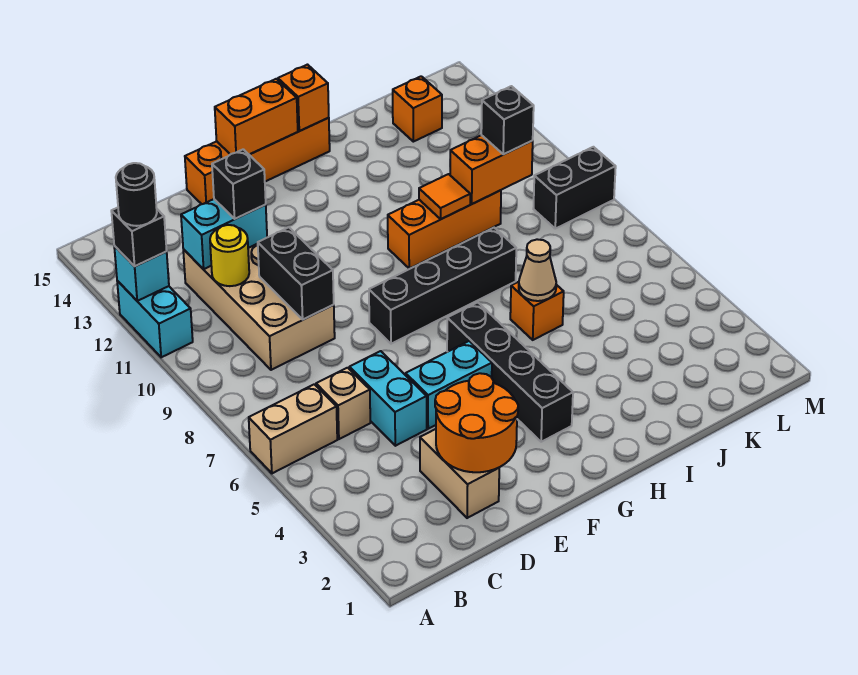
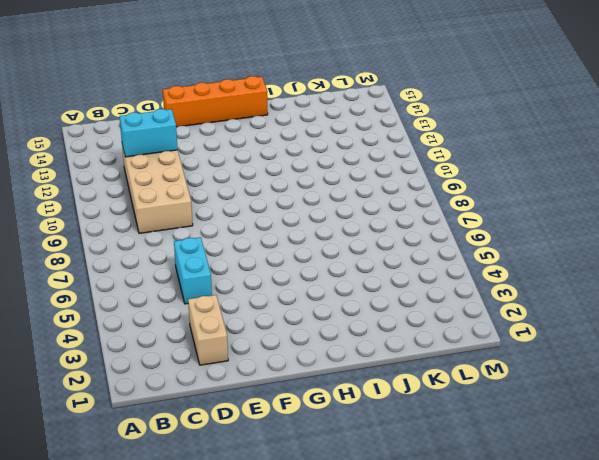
none -> tan 1x2 brick [249,384,337,473]
none -> cyan 1x2 brick [117,281,193,357]
none -> tan 1x1 brick [316,368,370,439]

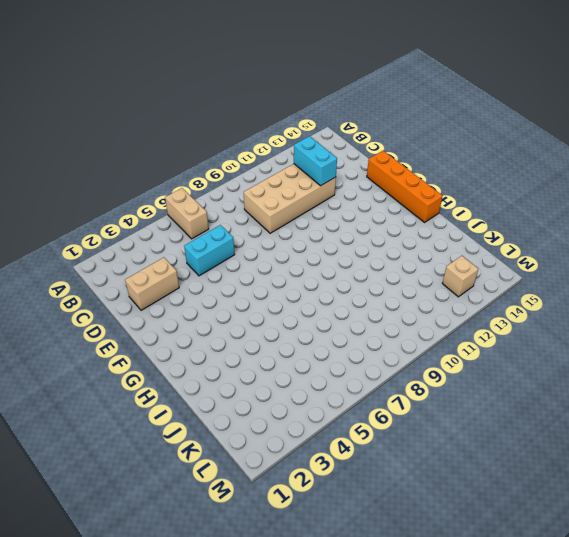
tan 1x1 brick [442,256,478,297] -> tan 1x1 brick moved to [316,368,370,439]
none -> cyan 1x2 brick [117,281,193,357]
none -> cyan 1x2 brick [406,341,492,429]
none -> black 1x4 brick [369,228,516,344]

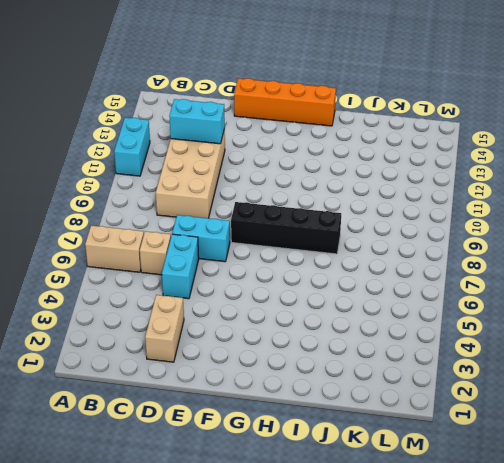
cyan 1x2 brick [172,215,230,262] -> cyan 1x2 brick moved to [406,341,492,429]
none -> black 1x4 brick [447,302,573,442]
none -> orange 1x3 brick [388,190,501,268]
none -> orange 1x1 brick [510,282,564,340]

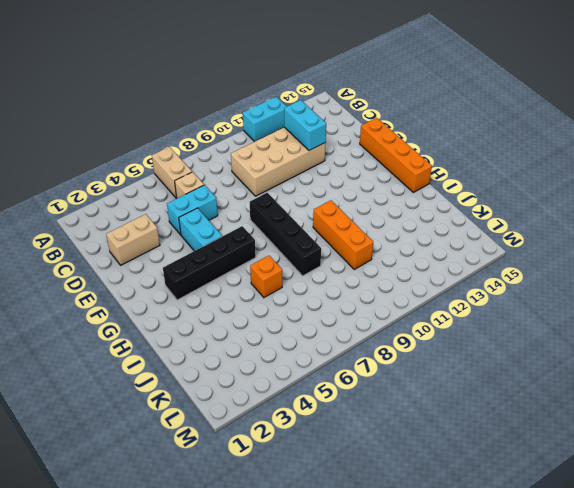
none -> orange 1x1 brick [393,76,442,142]
none -> black 1x2 brick [533,147,616,229]
none -> cyan 1x1 brick [114,246,169,301]

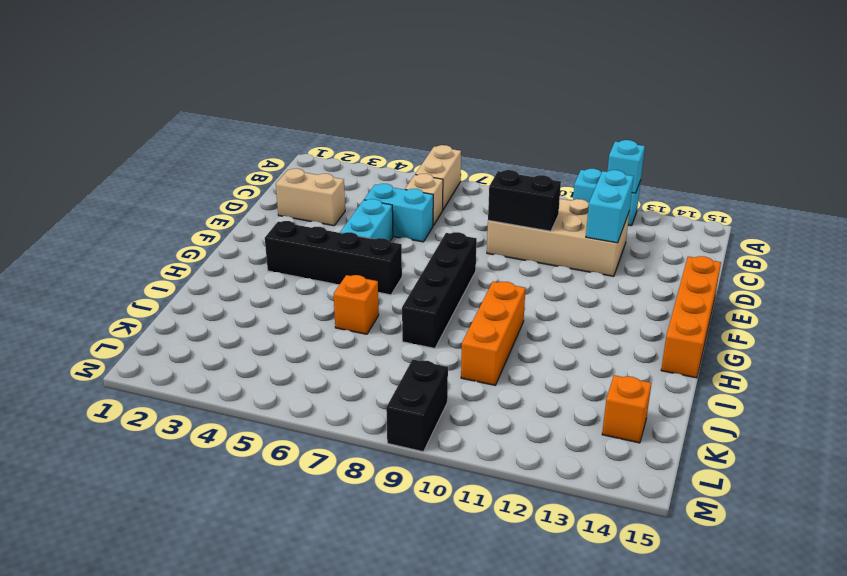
none -> yellow 1x1 round brick [210,225,249,286]
none -> orange 2x2 round brick [435,373,518,472]
none -> orange 1x2 brick [215,79,298,155]

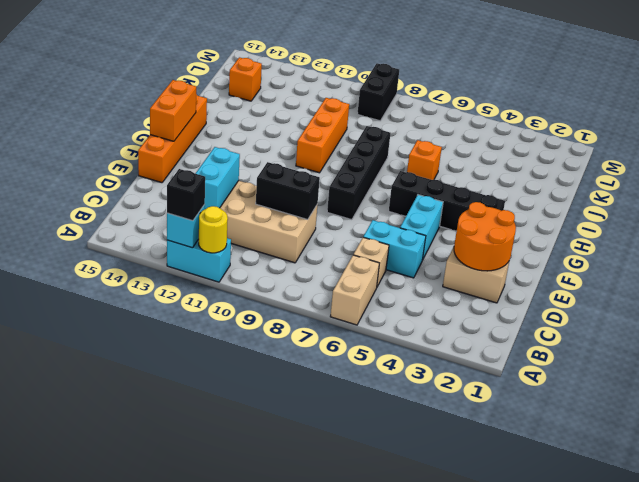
yellow 1x1 round brick [199,206,228,253] -> yellow 1x1 round brick moved to [210,225,249,286]
none -> orange 1x1 brick [278,65,329,131]
none -> tan 1x1 cone [519,239,556,301]
none -> orange 1x1 tile [419,174,470,219]

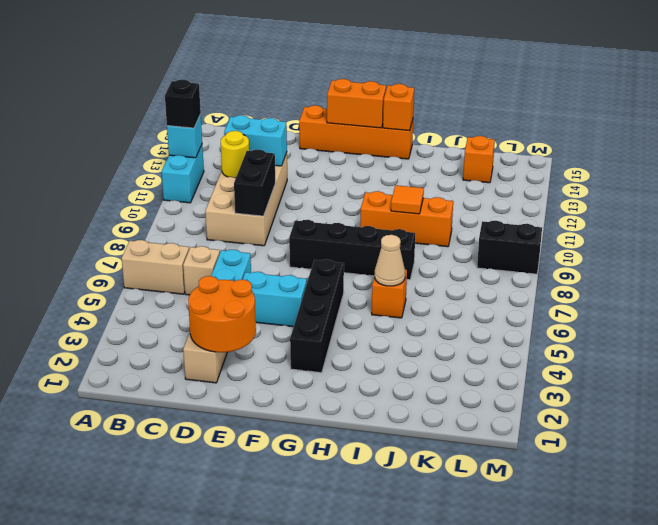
none -> orange 1x2 brick [450,135,533,204]
none -> black 1x1 brick [212,149,266,219]
none -> black 1x1 brick [481,86,534,154]

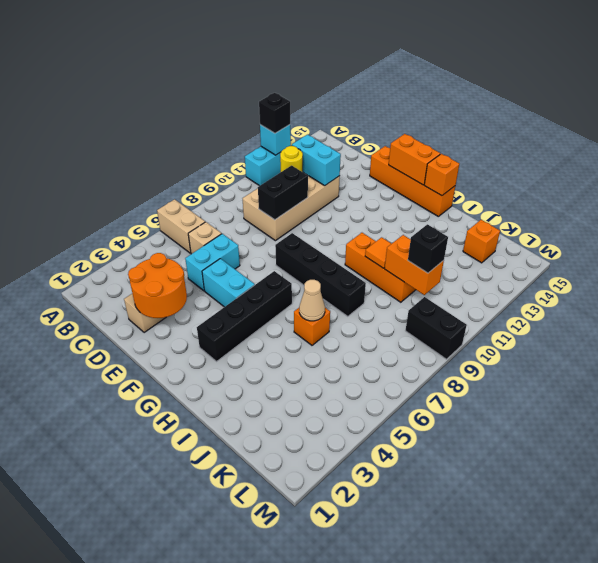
none -> black 1x1 brick [212,149,266,219]
none -> black 1x1 round brick [116,163,157,226]

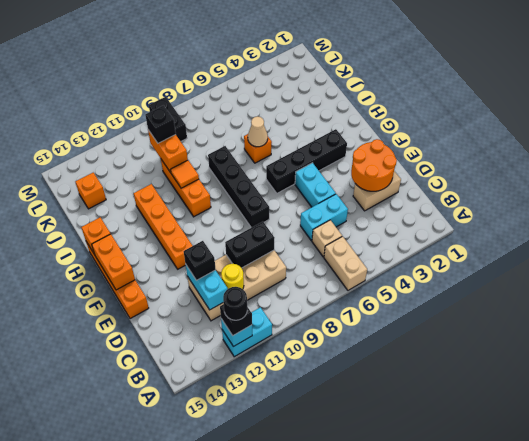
orange 1x4 brick [134,184,192,269] -> none

